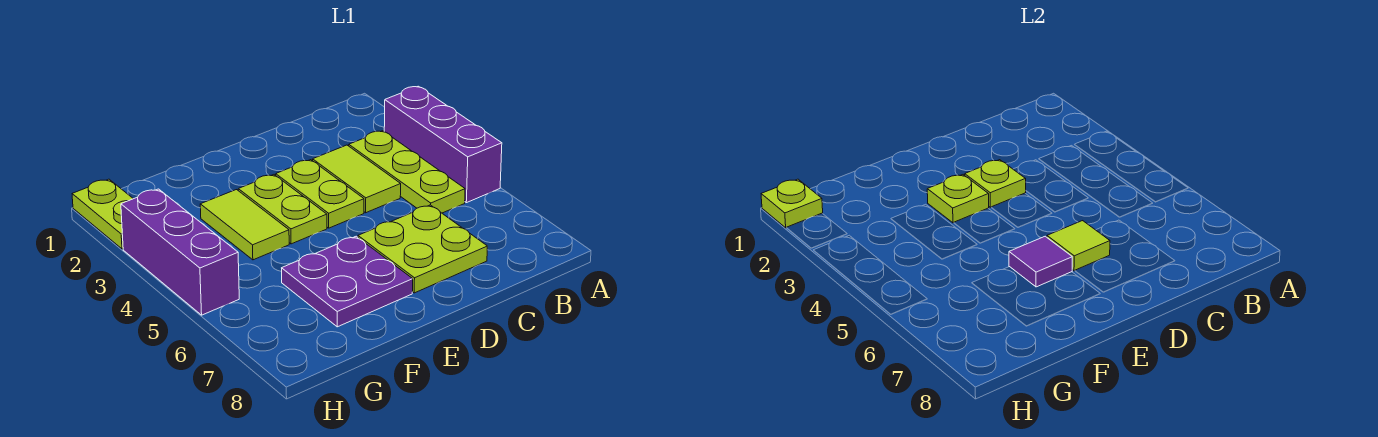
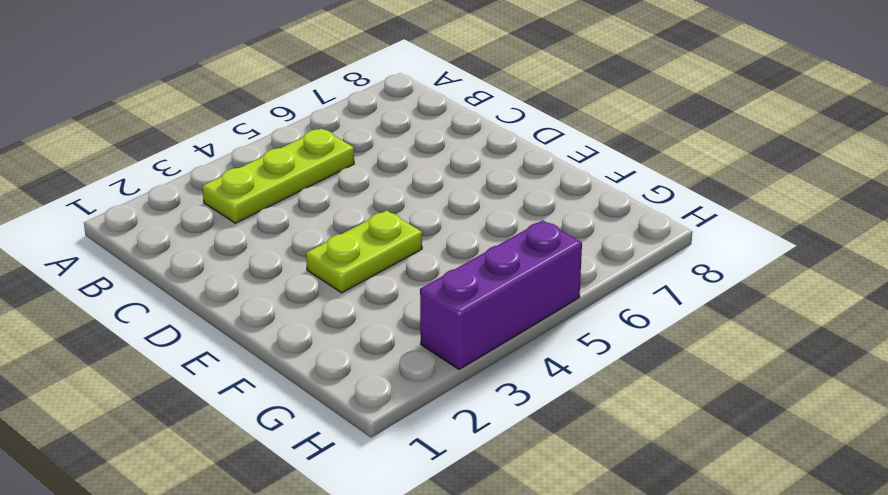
none -> purple 1x3 brick [384,86,502,203]
none -> lime 1x2 tile [313,145,401,213]
none -> lime 2x2 plate [358,205,487,293]

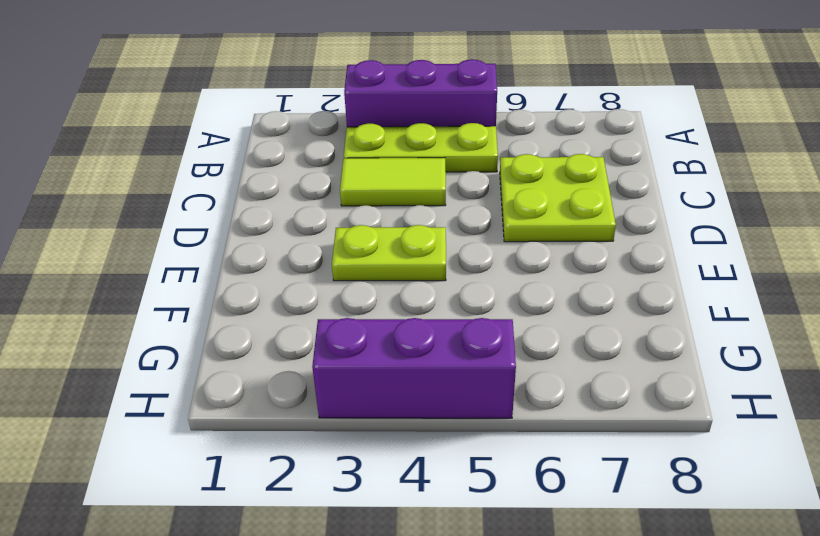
none -> lime 1x2 plate [276,160,364,228]
none -> purple 2x2 plate [282,236,413,327]
none -> lime 1x2 tile [200,190,289,260]

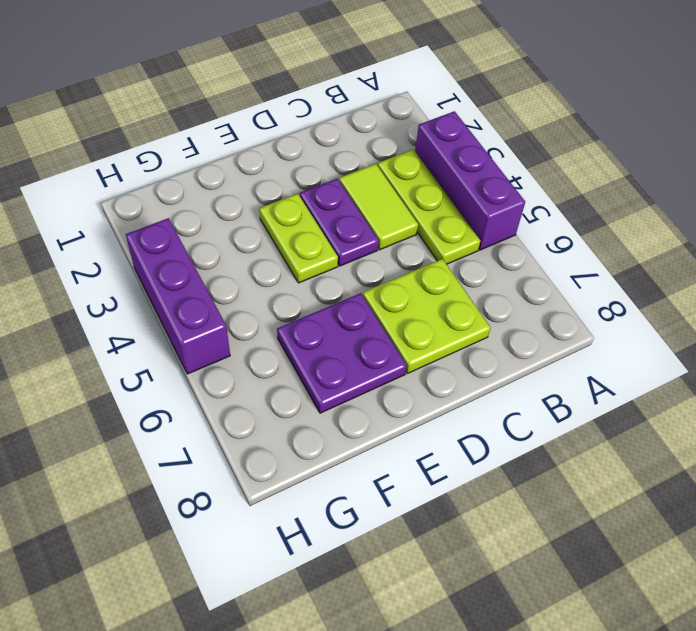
purple 1x2 plate [300,179,379,266] -> lime 1x2 plate [276,160,364,228]
none -> lime 1x2 tile [200,190,289,260]
none -> lime 1x2 plate [72,179,133,249]
none -> lime 1x1 plate [965,160,1026,208]

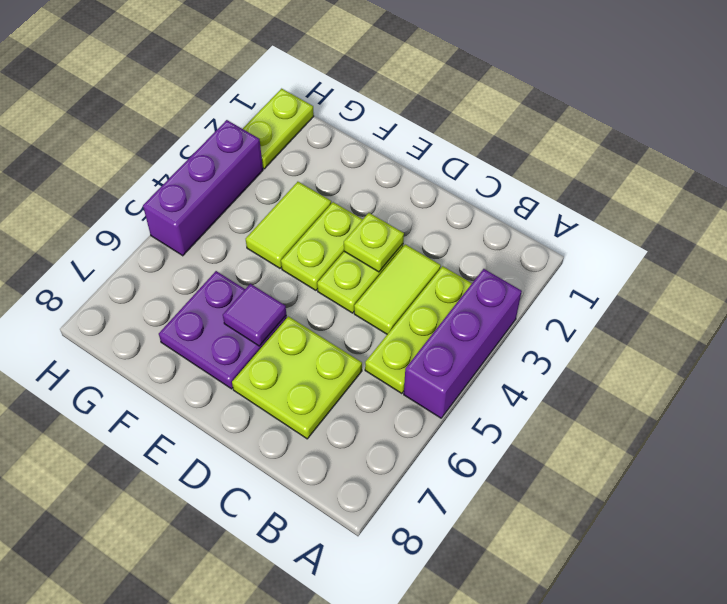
none -> lime 1x1 tile [1047,221,1110,271]
none -> lime 1x1 plate [927,175,989,223]
none -> lime 1x1 plate [761,179,823,228]

